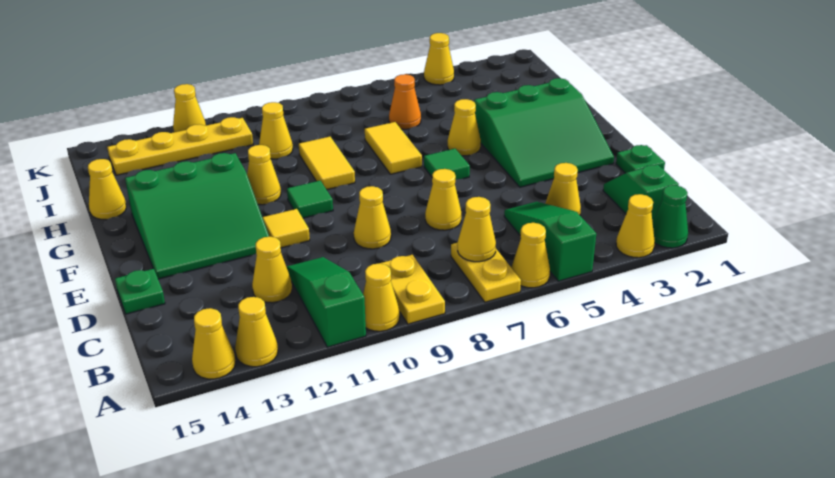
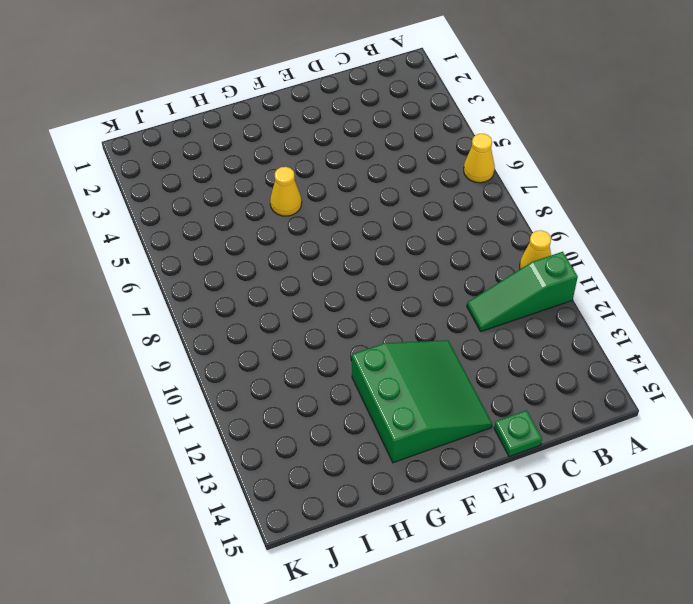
none -> green 1x1 cone [653,185,688,248]
none -> yellow 1x1 cone [616,194,655,258]
none -> green 1x3 slope [504,202,596,281]
none -> yellow 1x2 plate [451,243,521,302]

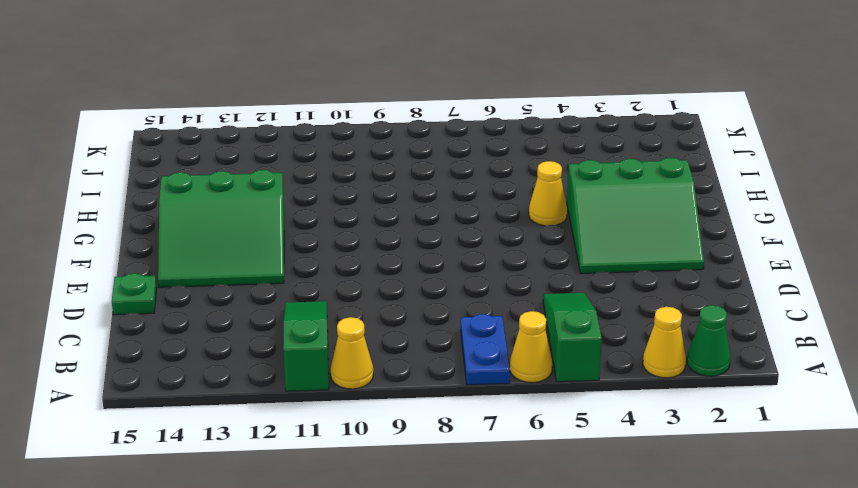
blue 1x2 plate [461,314,510,385] -> yellow 1x2 plate [451,243,521,302]
none -> yellow 1x2 plate [379,255,445,324]
none -> yellow 1x1 cone [235,297,278,367]
none -> yellow 1x1 cone [192,308,236,379]
none -> green 1x2 slope [603,165,679,222]

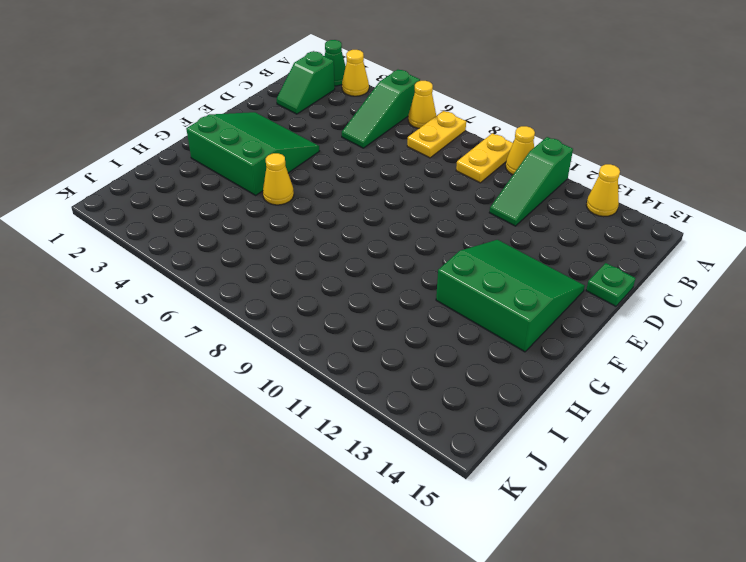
none -> yellow 1x1 cone [192,308,236,379]
none -> yellow 1x1 cone [545,163,581,215]
none -> yellow 1x1 cone [252,237,292,303]
none -> green 1x1 plate [616,145,665,173]

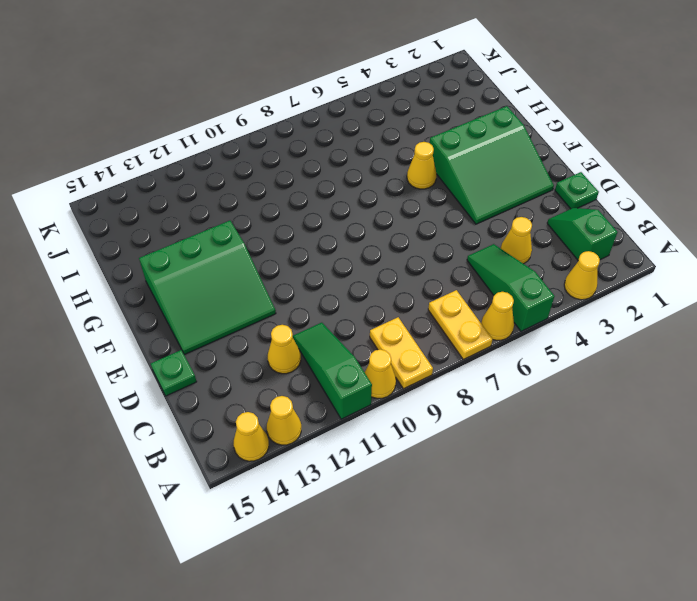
none -> green 1x1 cone [653,185,688,248]
none -> yellow 1x1 cone [425,169,461,230]
none -> yellow 1x1 cone [354,186,391,249]
none -> yellow 1x1 tile [262,209,310,248]

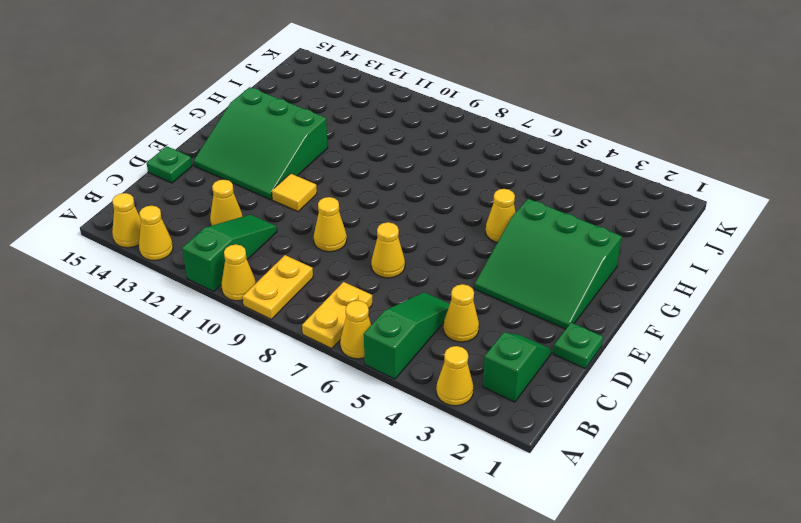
none -> green 1x1 cone [653,185,688,248]
none -> green 1x1 tile [424,149,470,180]
none -> green 1x1 tile [287,181,333,218]
none -> yellow 1x2 tile [365,122,422,174]

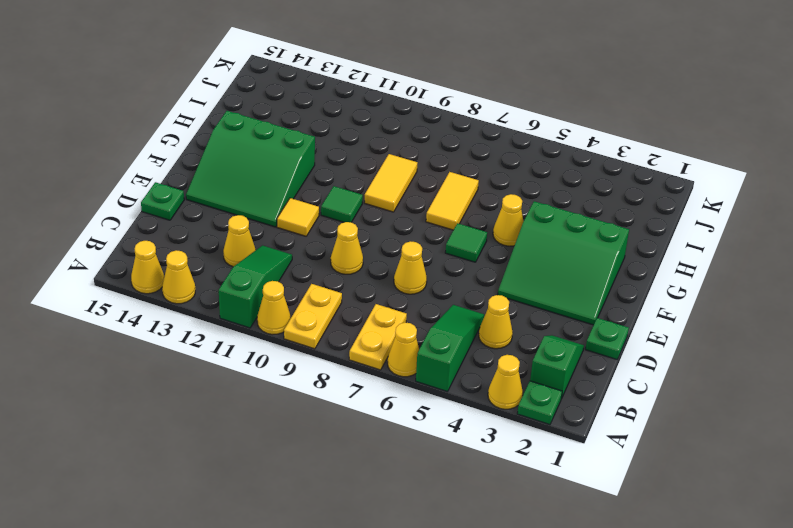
green 1x1 plate [517,381,562,425] -> green 1x1 cone [653,185,688,248]
none -> yellow 1x1 cone [247,145,281,205]
none -> yellow 1x1 cone [88,159,126,219]
none -> orange 1x1 cone [389,74,421,129]
none -> yellow 1x1 cone [259,102,293,159]

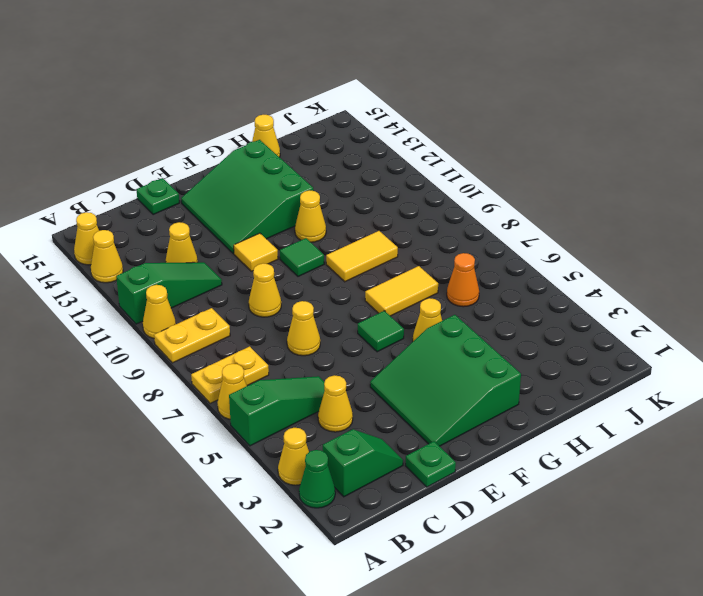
none -> yellow 1x1 cone [259,102,293,159]
none -> yellow 1x4 plate [107,117,253,175]
none -> yellow 1x1 cone [424,33,454,85]
none -> yellow 1x1 cone [173,84,206,132]

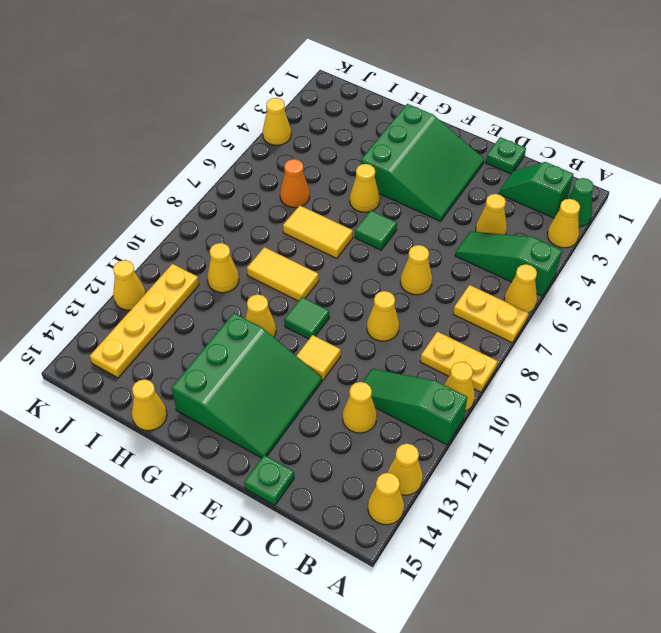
none -> yellow 1x1 cone [458,197,496,262]

